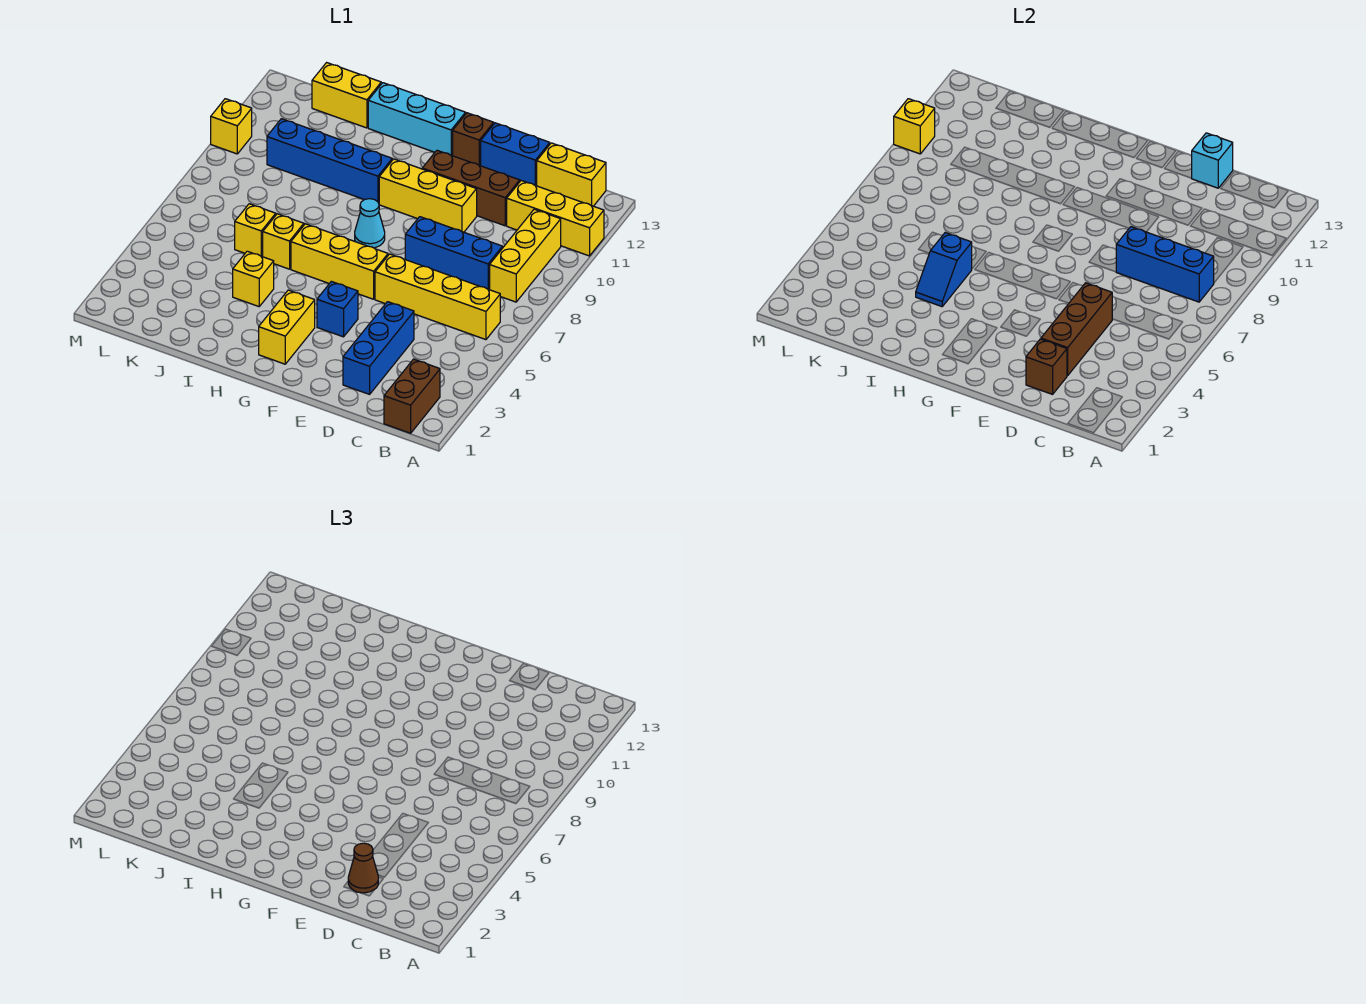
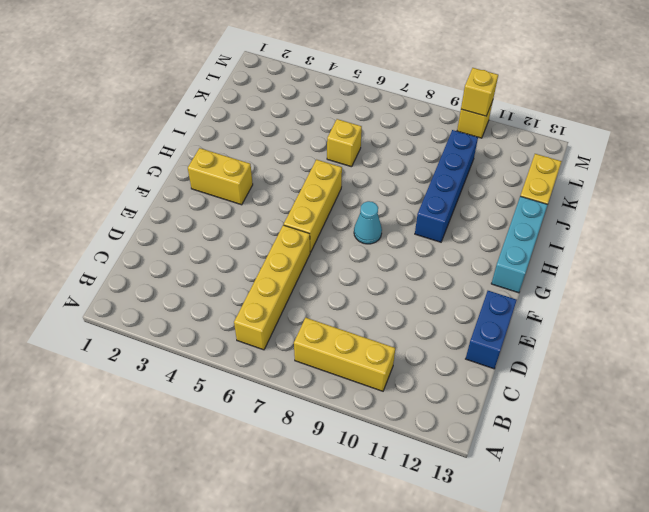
none -> yellow 1x3 brick [507,181,604,256]
none -> brown 1x2 brick [384,359,440,433]
none -> yellow 1x2 brick [537,143,606,206]

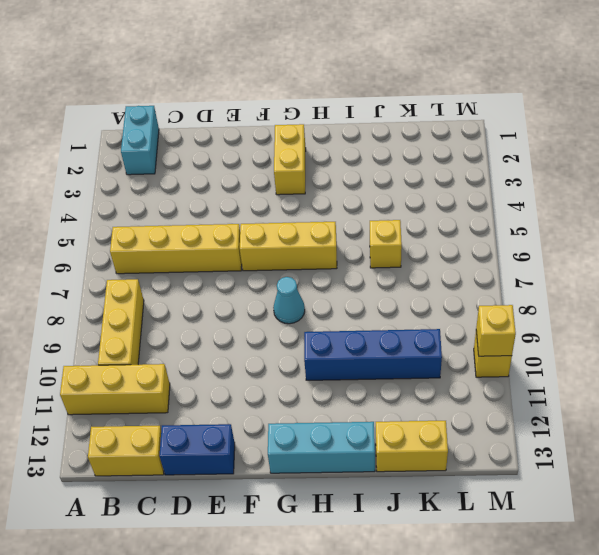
cyan 1x2 brick [121,106,159,175] -> brown 1x2 brick [384,359,440,433]
none -> blue 1x3 brick [405,217,503,290]
none -> blue 1x3 brick [343,302,414,394]
none -> brown 1x3 brick [422,150,520,226]

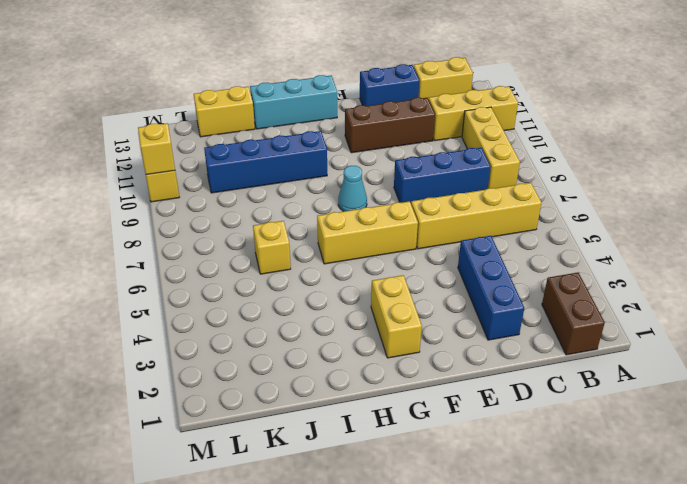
none -> yellow 1x3 brick [379,159,477,232]
none -> blue 1x1 brick [317,281,358,337]
none -> brown 1x1 brick [453,113,494,166]

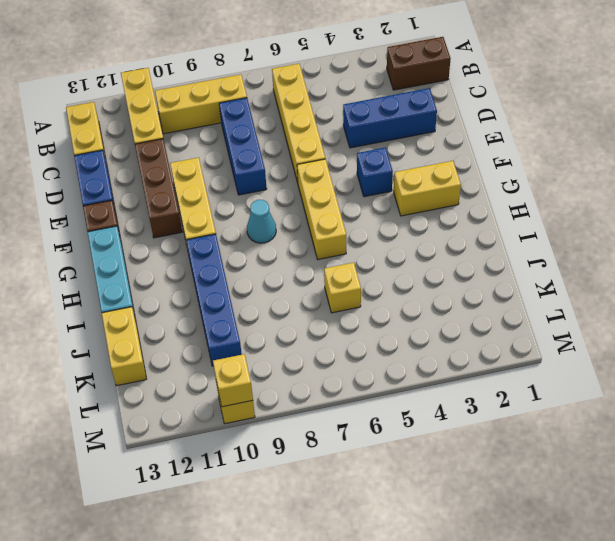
none -> yellow 1x1 brick [233,251,274,307]
none -> yellow 1x1 brick [263,214,304,269]
none -> blue 1x3 brick [1116,227,1214,302]

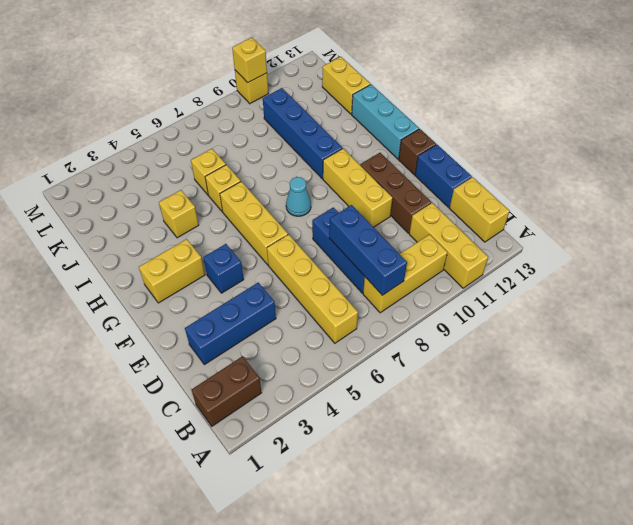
none -> brown 1x1 brick [1026,339,1067,394]
none -> brown 1x3 brick [1041,283,1112,376]
none -> cyan 1x1 brick [1192,133,1233,188]

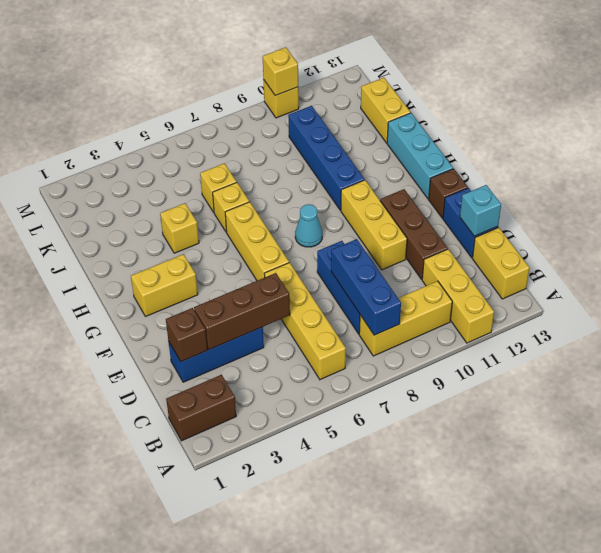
none -> blue 1x1 brick [317,281,358,337]
none -> blue 1x2 slope [916,233,972,307]
none -> brown 1x1 cone [348,843,378,893]

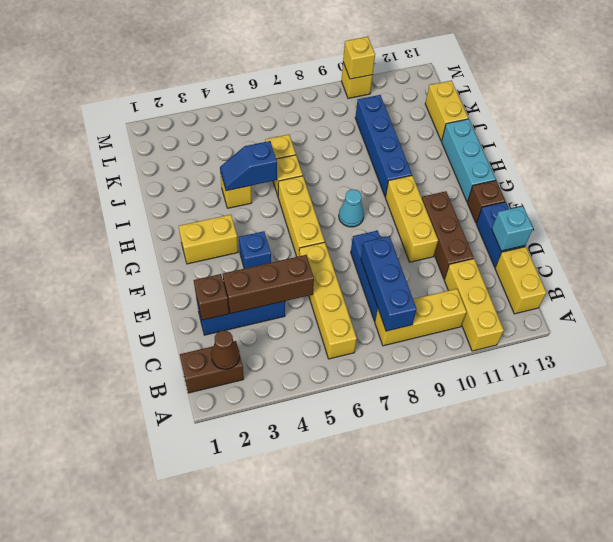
brown 1x1 cone [211,331,240,369] -> brown 1x1 cone moved to [348,843,378,893]

